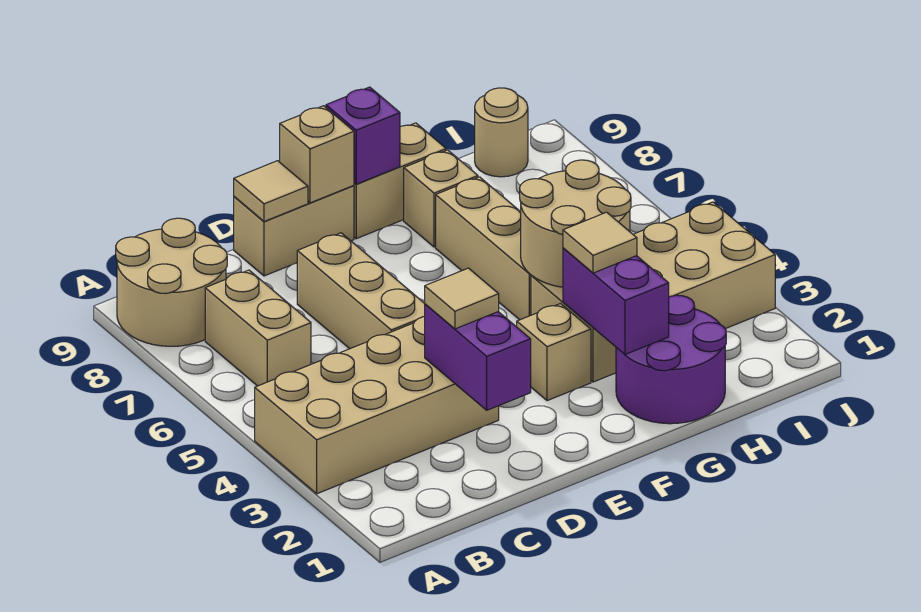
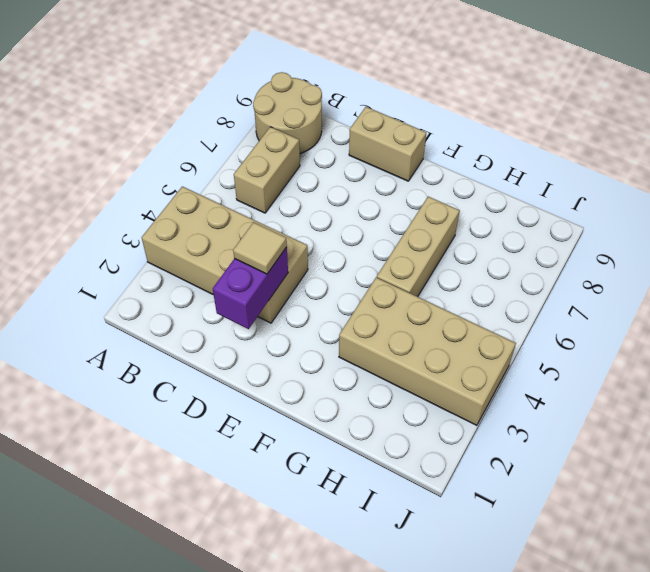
none -> tan 1x3 brick [297,233,425,349]
none -> tan 1x1 brick [517,304,591,401]
none -> tan 1x2 brick [354,123,446,239]

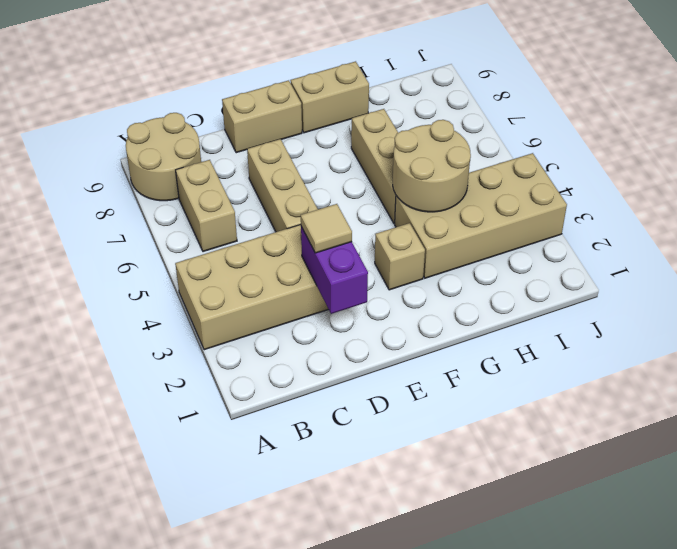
none -> purple 2x2 round brick [616,295,726,424]
none -> tan 1x1 brick [404,150,478,247]
none -> tan 1x1 round brick [475,88,528,177]

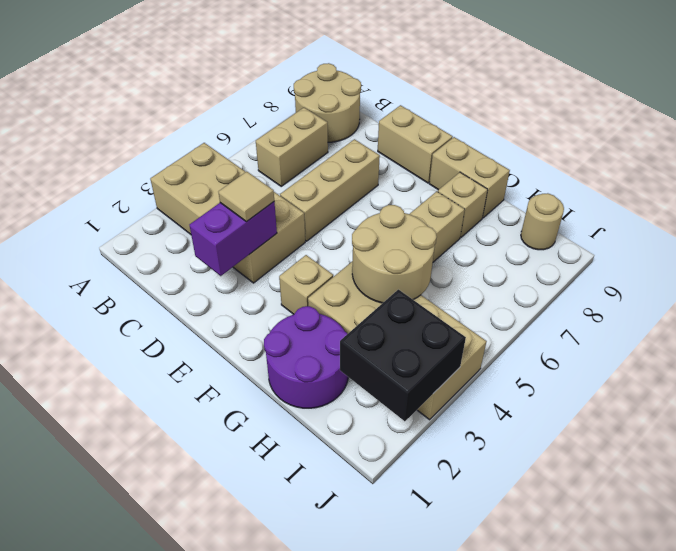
black 2x2 brick [340,290,466,421] -> none
none -> tan 1x1 tile [234,161,308,221]
none -> tan 1x1 brick [280,106,354,203]
none -> purple 1x1 brick [326,87,400,184]

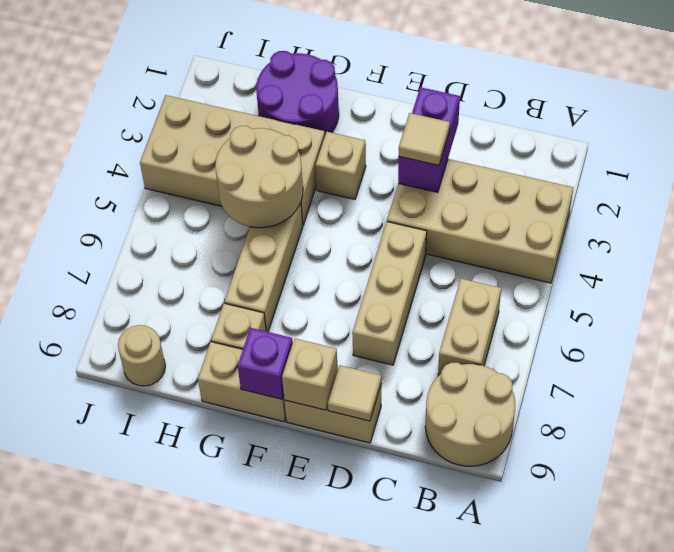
none -> purple 1x2 brick [563,248,669,354]
none -> tan 1x1 tile [563,212,637,273]

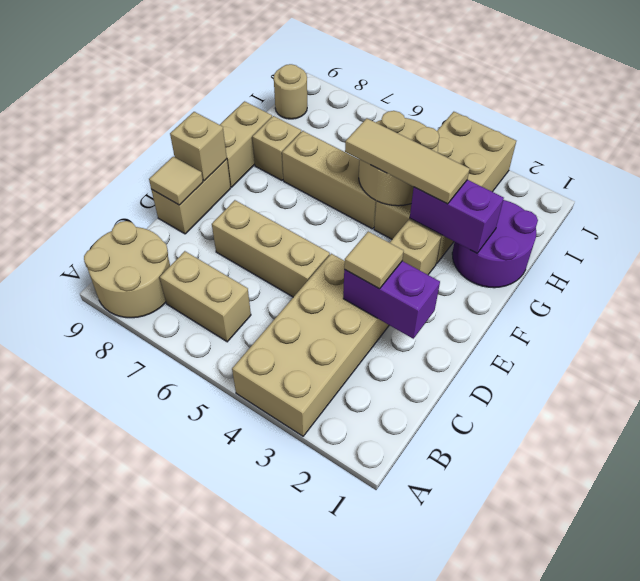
tan 1x3 tile [345,118,470,204] -> tan 1x1 tile [563,212,637,273]
none -> purple 1x1 brick [326,87,400,184]

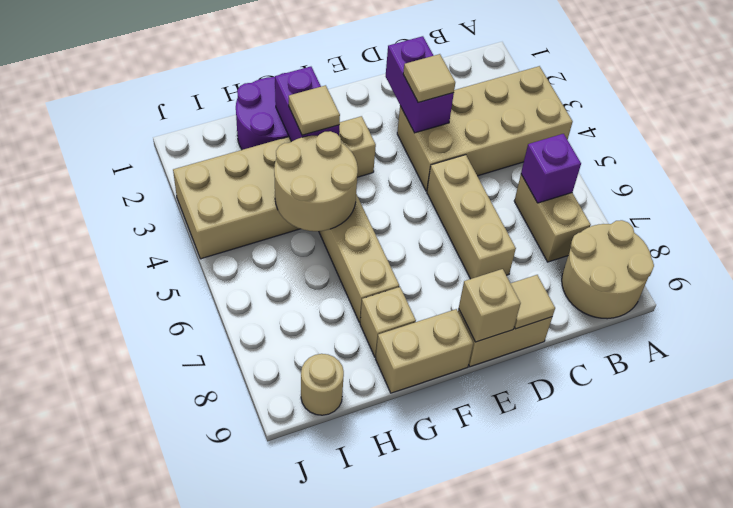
purple 1x1 brick [521,134,581,203] -> purple 1x1 brick moved to [326,87,400,184]

